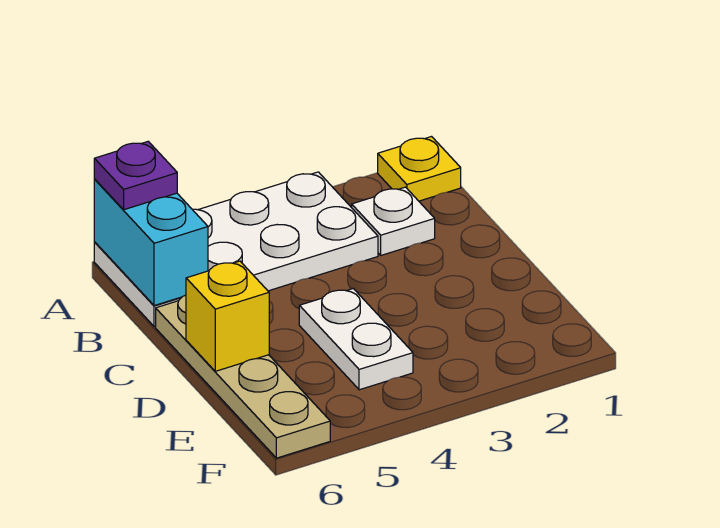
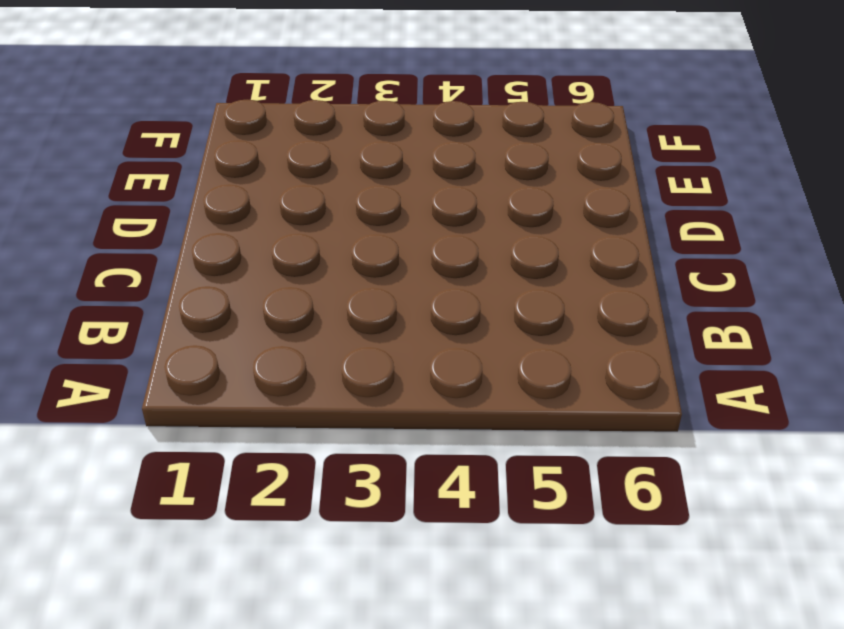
none -> yellow 1x1 plate [378,137,461,201]
none -> white 2x4 plate [94,172,378,327]

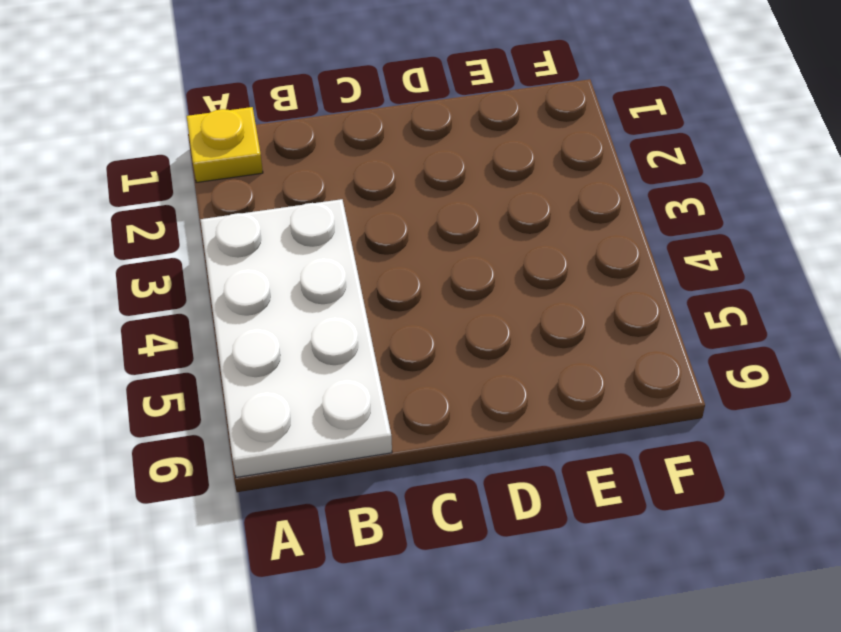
none -> white 1x1 plate [352,187,435,255]
none -> tan 1x4 plate [156,295,330,458]

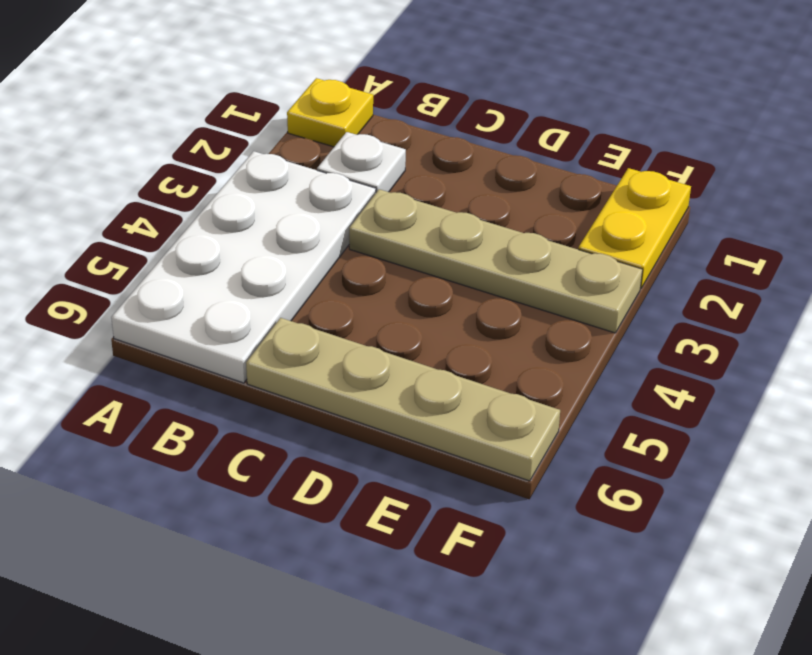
tan 1x4 plate [349,189,643,333] -> none
yellow 1x2 plate [578,168,691,288] -> none
none -> white 1x2 plate [299,289,413,390]
none -> cyan 1x2 brick [94,180,208,306]

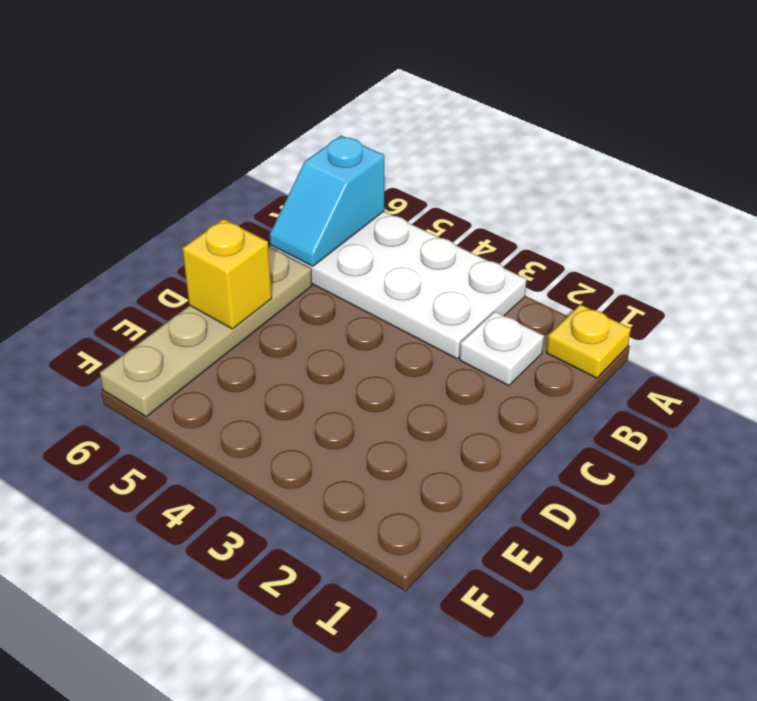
cyan 1x2 slope [270,136,384,266] -> cyan 1x2 brick [94,180,208,306]
none -> white 1x2 plate [299,289,413,390]
none -> purple 1x1 plate [94,141,177,210]

